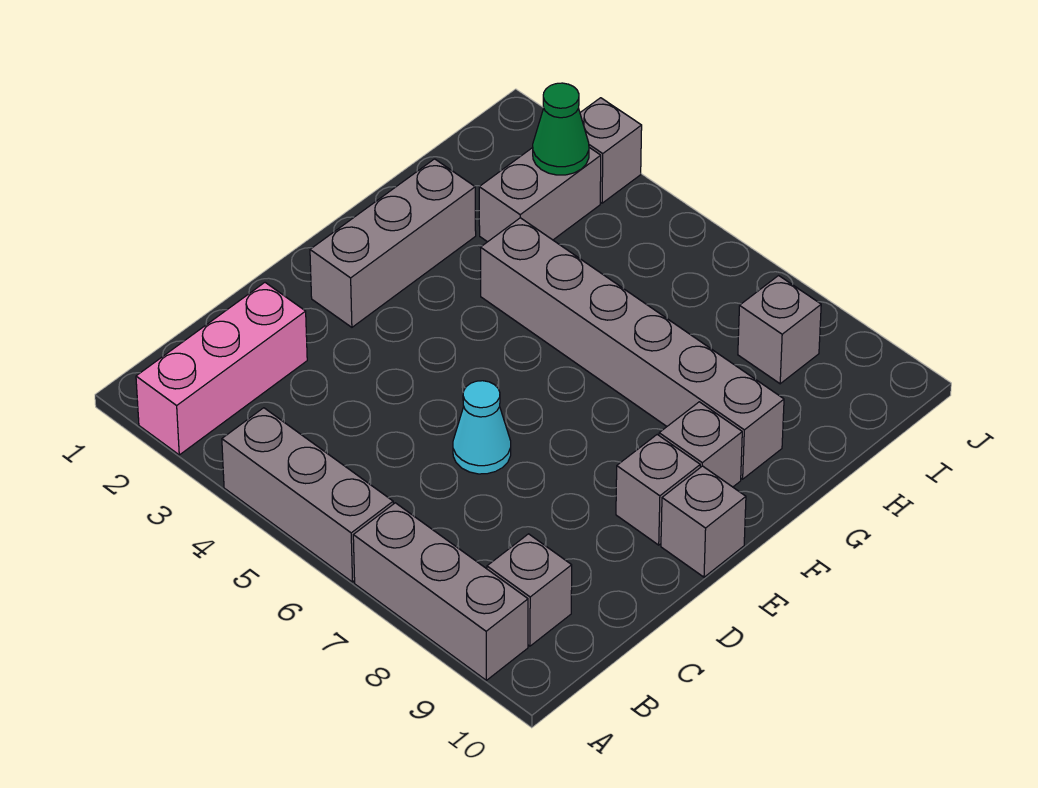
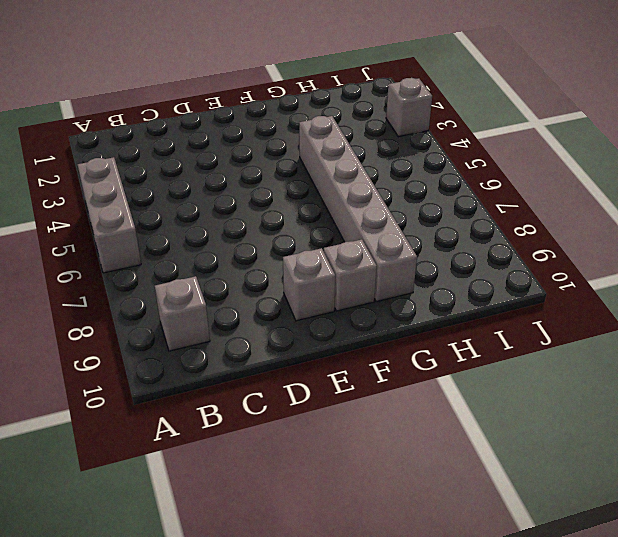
none -> pink 1x3 brick [136,283,307,455]
none -> grey 1x3 brick [353,503,528,680]
none -> cyan 1x1 cone [453,381,511,474]

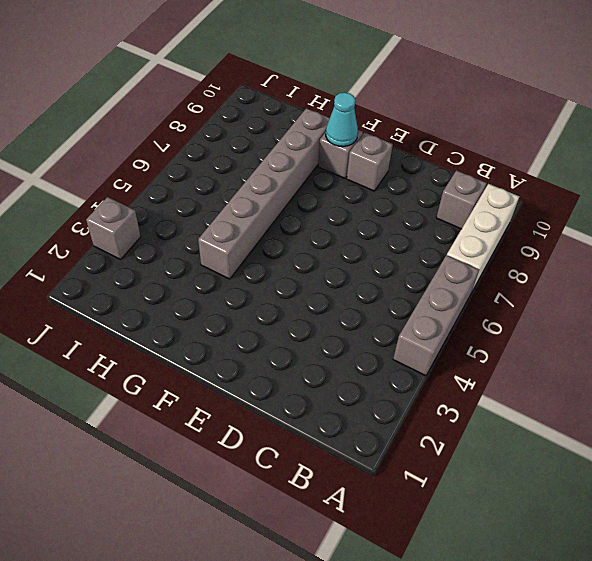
white 1x3 brick [447,184,519,293] -> grey 1x3 brick [353,503,528,680]
cyan 1x1 cone [326,92,358,147] -> cyan 1x1 cone moved to [453,381,511,474]
none -> pink 1x3 brick [136,283,307,455]
none -> grey 1x3 brick [310,159,476,327]
none -> grey 1x1 brick [661,466,746,577]

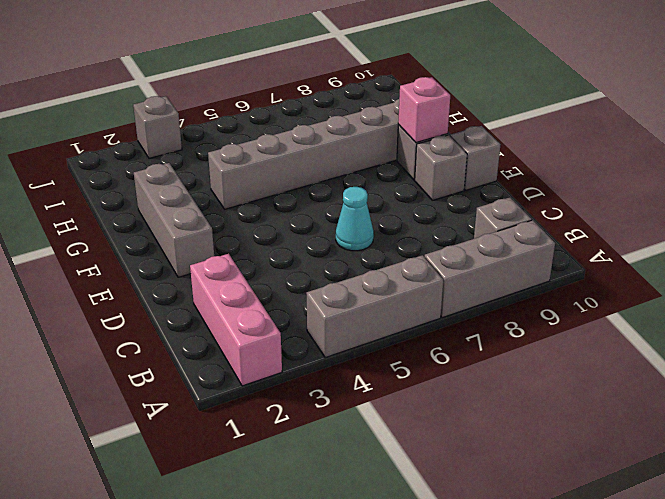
pink 1x1 brick [398,77,450,142] -> none
none -> grey 1x2 brick [479,148,601,242]
none -> grey 1x1 brick [738,276,821,384]
none -> green 1x1 cone [533,83,589,175]

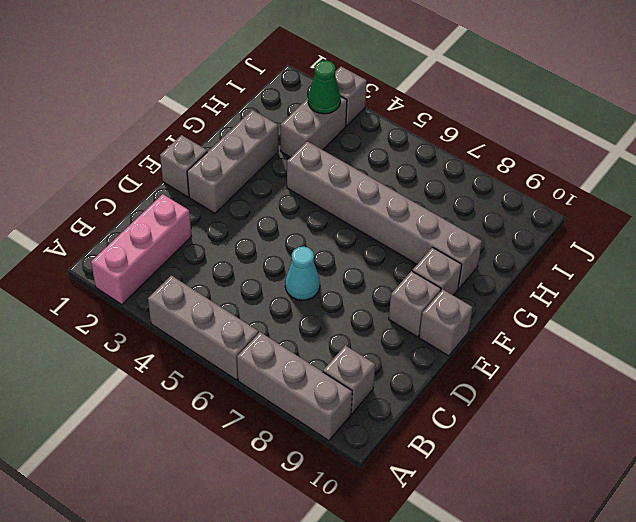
grey 1x1 brick [160,135,207,197] -> grey 1x1 brick moved to [738,276,821,384]

